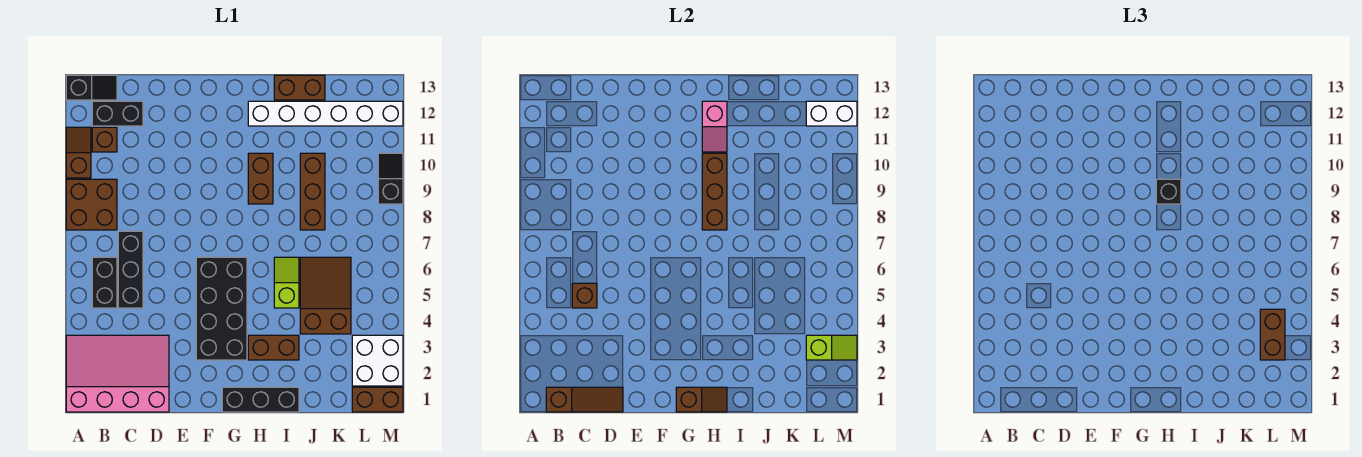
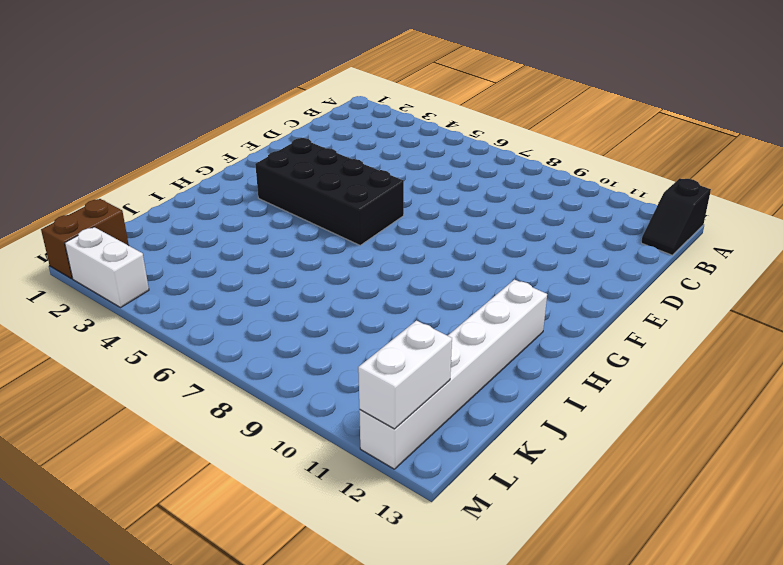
white 1x2 brick [65,227,149,307] -> white 2x2 brick [352,335,403,386]
none -> pink 3x4 slope [66,335,169,412]
none -> brown 2x2 brick [66,179,117,230]
none -> brown 1x2 slope [66,127,91,178]

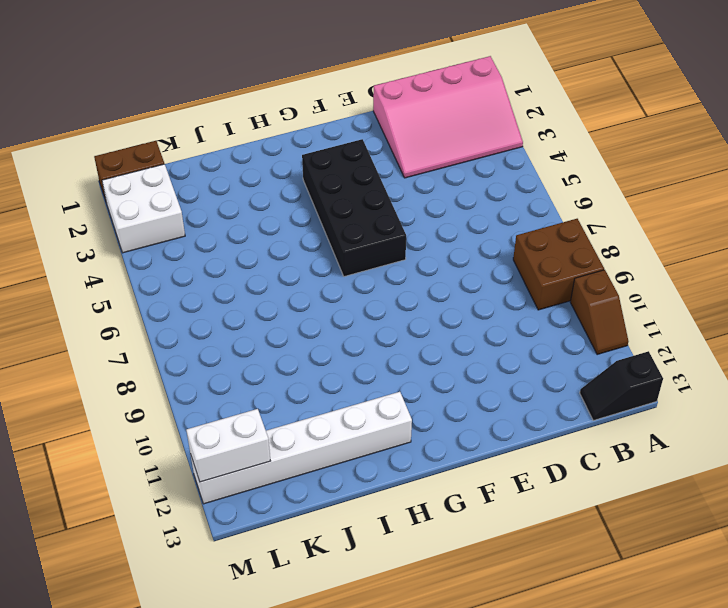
none -> black 1x2 brick [92,257,117,308]
none -> brown 1x1 brick [92,127,117,152]
none -> black 1x2 brick [92,101,143,126]

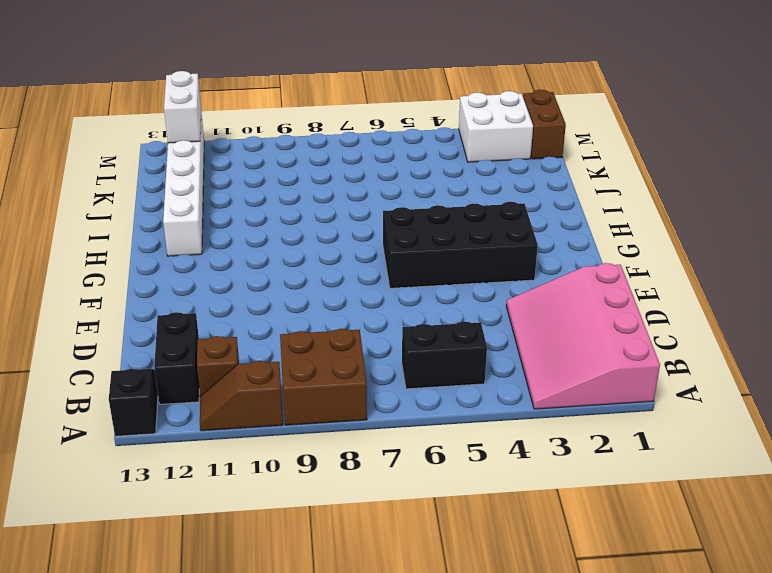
none -> black 1x3 brick [118,231,143,308]
none -> black 1x3 brick [222,387,299,412]
none -> brown 1x2 brick [248,335,299,360]

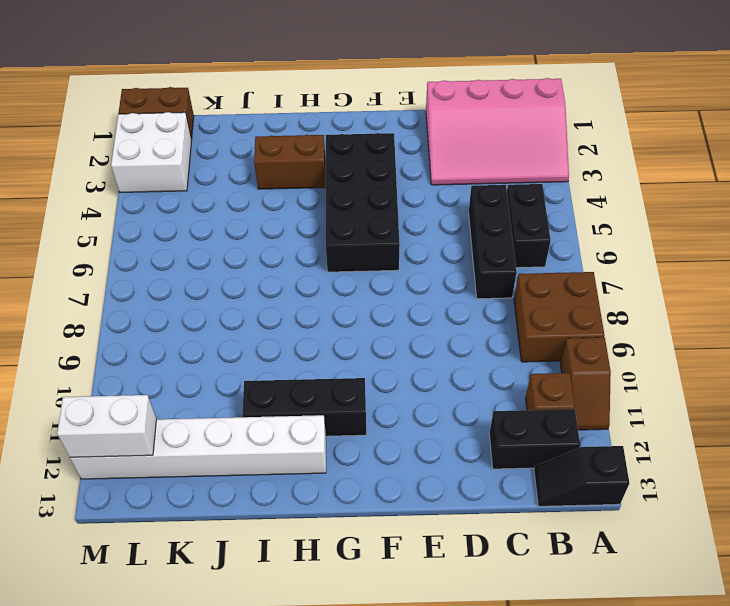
black 1x3 brick [242,378,366,436] -> black 1x3 brick moved to [222,387,299,412]
none -> brown 1x2 brick [248,153,273,204]
none -> lime 1x2 slope [274,257,299,308]
none -> brown 1x2 brick [274,75,325,100]

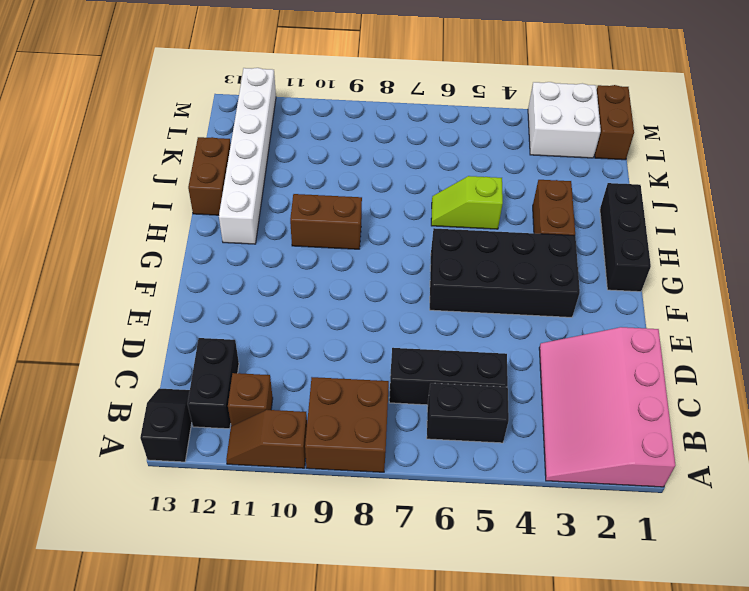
none -> brown 2x3 slope [300,257,351,334]
none -> brown 1x3 brick [300,153,325,230]
none -> black 1x2 slope [378,153,403,204]

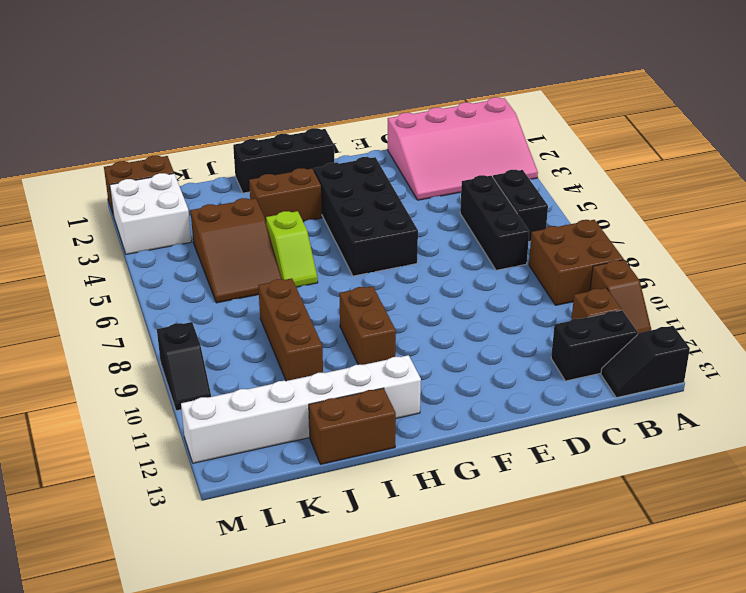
none -> brown 1x3 slope [546,387,623,412]
none -> brown 1x1 brick [572,283,597,308]
none -> brown 1x2 slope [676,387,727,412]

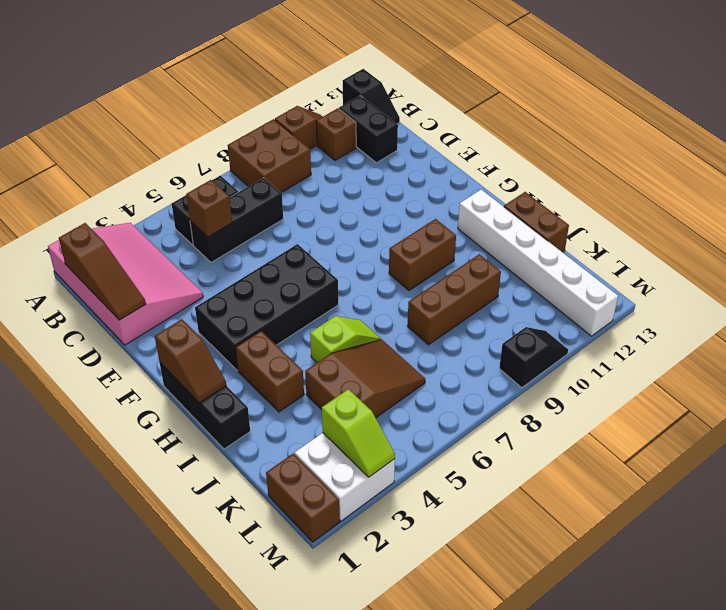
none -> brown 1x3 brick [702,153,727,230]
none -> pink 1x2 slope [702,101,727,152]
none -> white 1x2 brick [806,101,857,126]

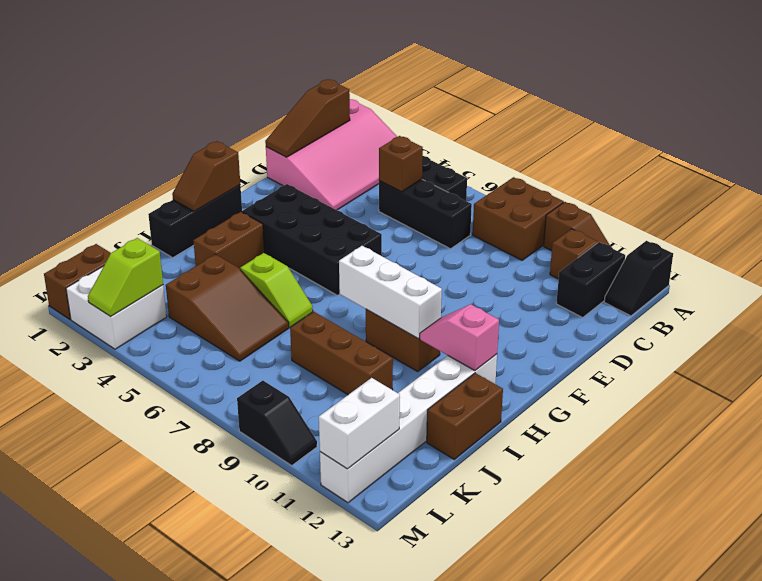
white 1x3 brick [339,246,442,339] -> brown 1x3 brick [702,153,727,230]
none -> black 1x1 brick [1156,179,1181,204]
none -> brown 1x2 brick [1260,309,1285,360]

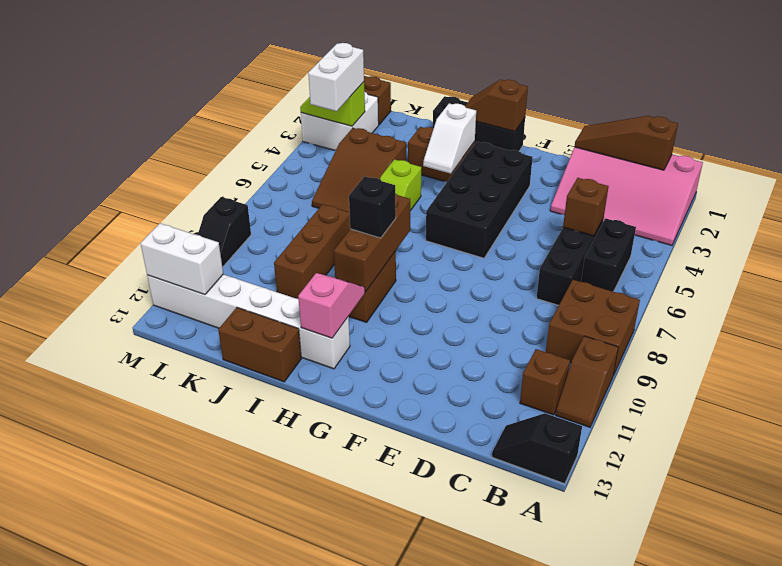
white 1x2 slope [423,103,476,174] -> none
white 1x2 brick [308,43,364,111] -> brown 1x2 brick [1260,309,1285,360]
none -> black 1x2 brick [92,101,143,126]

